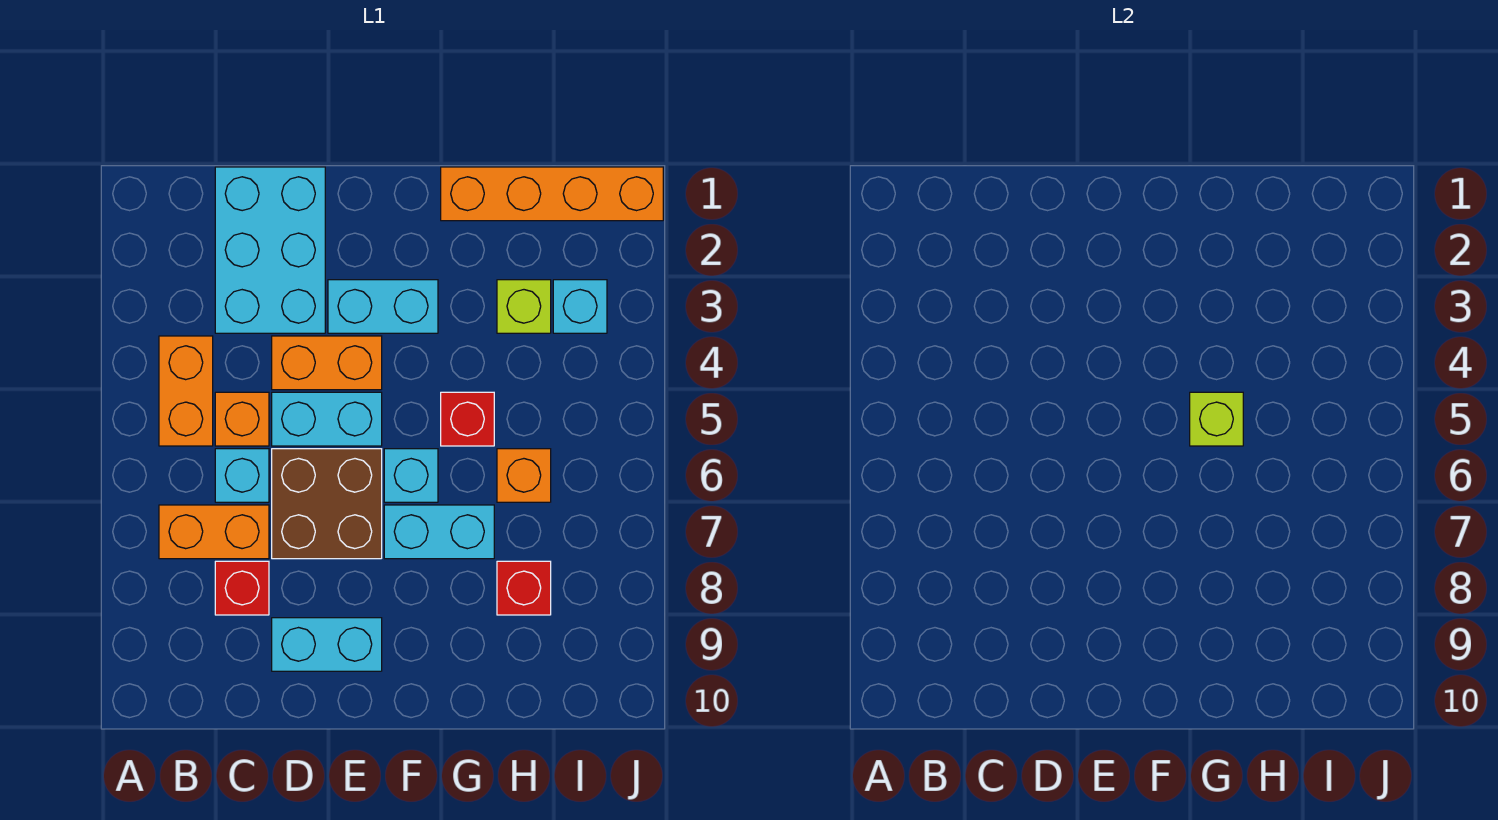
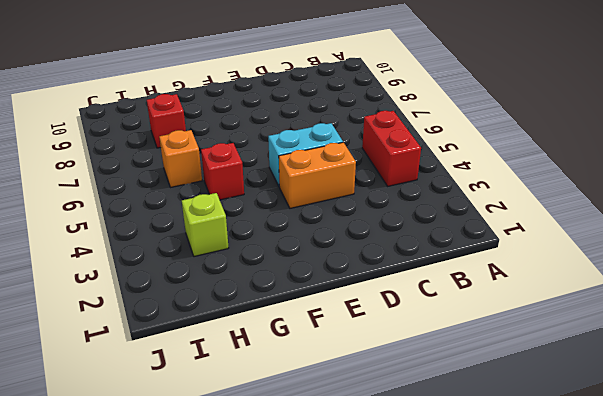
red 1x2 brick [362,111,421,186] -> orange 1x2 brick [159,336,213,446]
none -> orange 1x2 brick [159,505,269,559]
none -> cyan 2x3 brick [215,167,325,333]
none -> orange 1x1 brick [215,392,269,446]

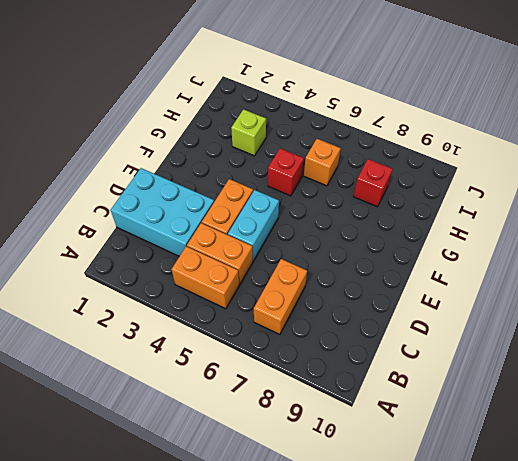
orange 1x2 brick [187,223,253,284] -> orange 1x1 brick [215,392,269,446]
none -> cyan 1x1 brick [215,449,269,502]
none -> red 1x1 brick [215,561,269,615]
none -> brown 2x2 brick [272,449,382,559]

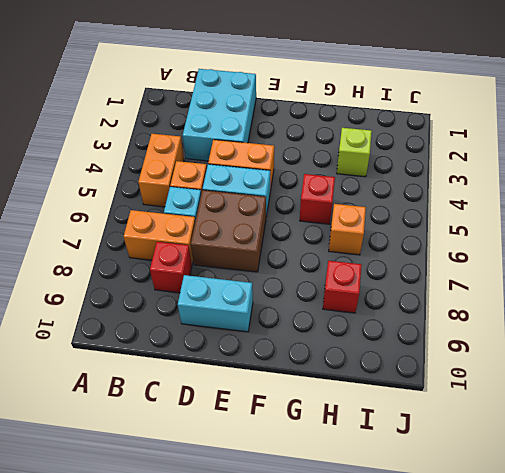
none -> cyan 1x2 brick [328,280,438,333]
none -> cyan 1x1 brick [384,449,438,502]
none -> cyan 1x2 brick [384,505,494,559]

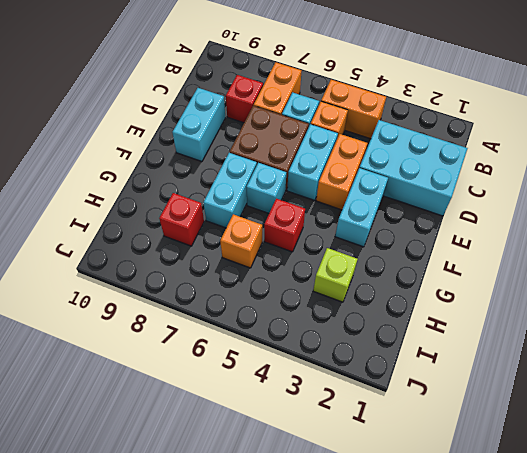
none -> orange 1x4 brick [441,167,663,221]
none -> cyan 1x1 brick [553,280,607,333]
none -> lime 1x1 brick [1190,392,1243,446]

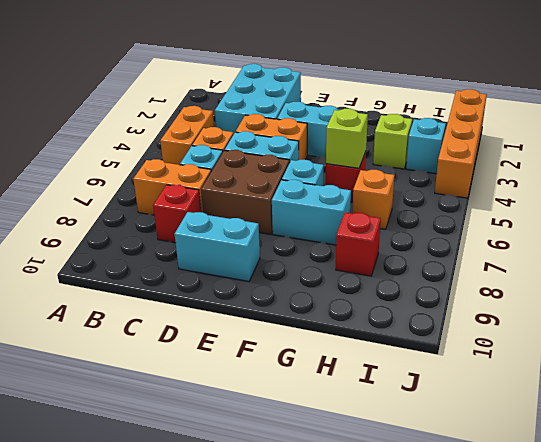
orange 1x4 brick [435,89,487,198] -> orange 1x4 brick turned to [441,167,663,221]

